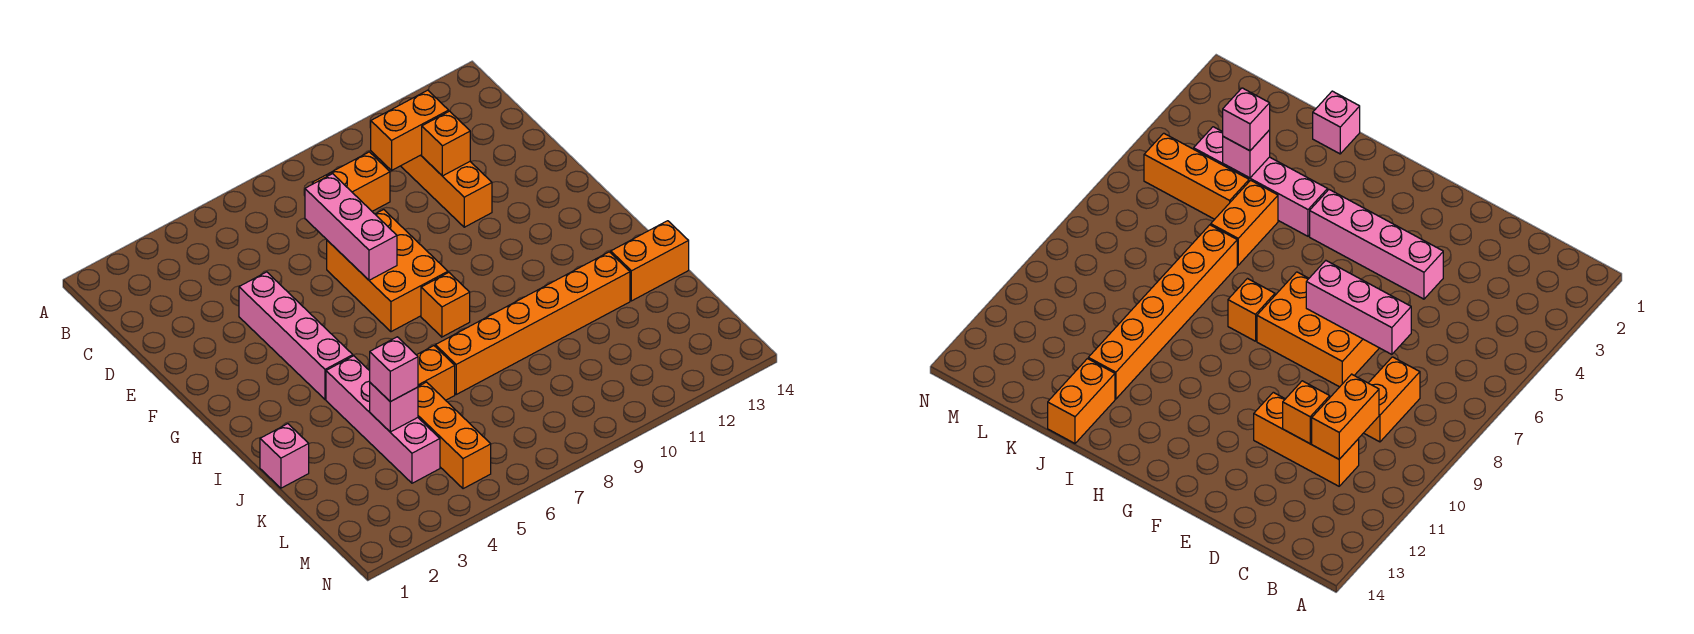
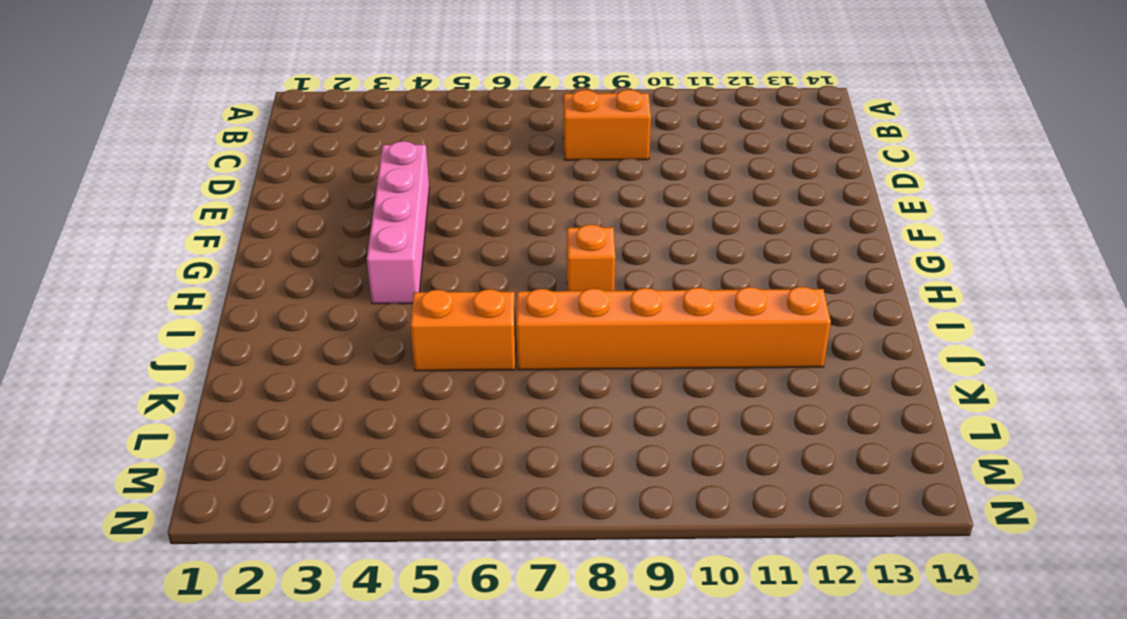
none -> orange 1x3 brick [401,155,492,227]
none -> orange 2x3 brick [327,210,448,332]
none -> pink 1x4 brick [326,356,440,483]

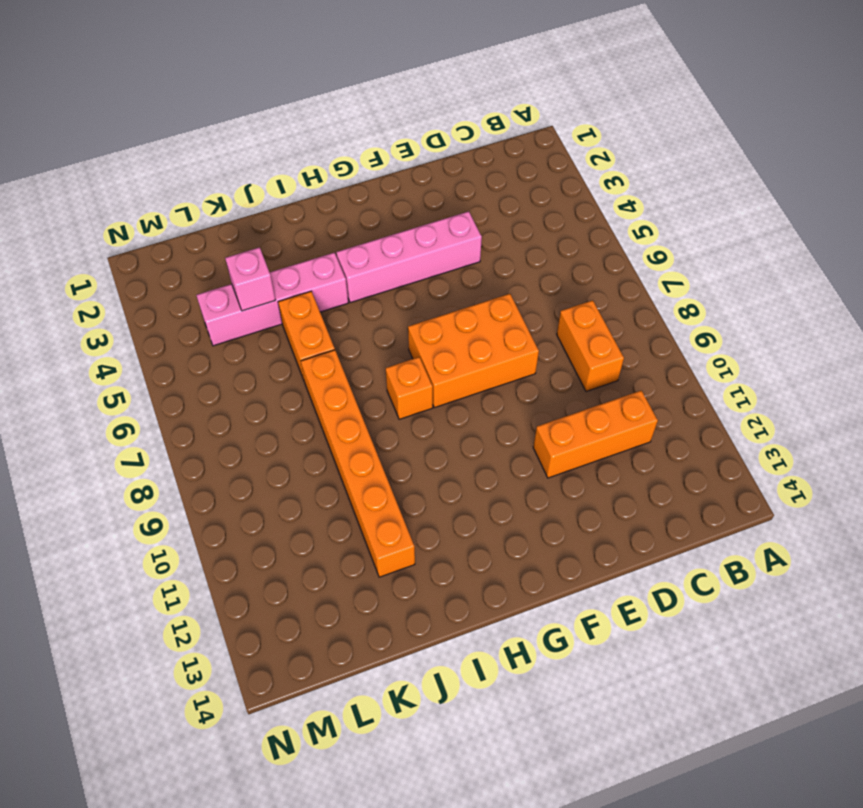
none -> pink 1x1 brick [260,424,309,488]
none -> orange 1x2 brick [611,221,689,301]
none -> orange 1x3 brick [418,382,491,489]

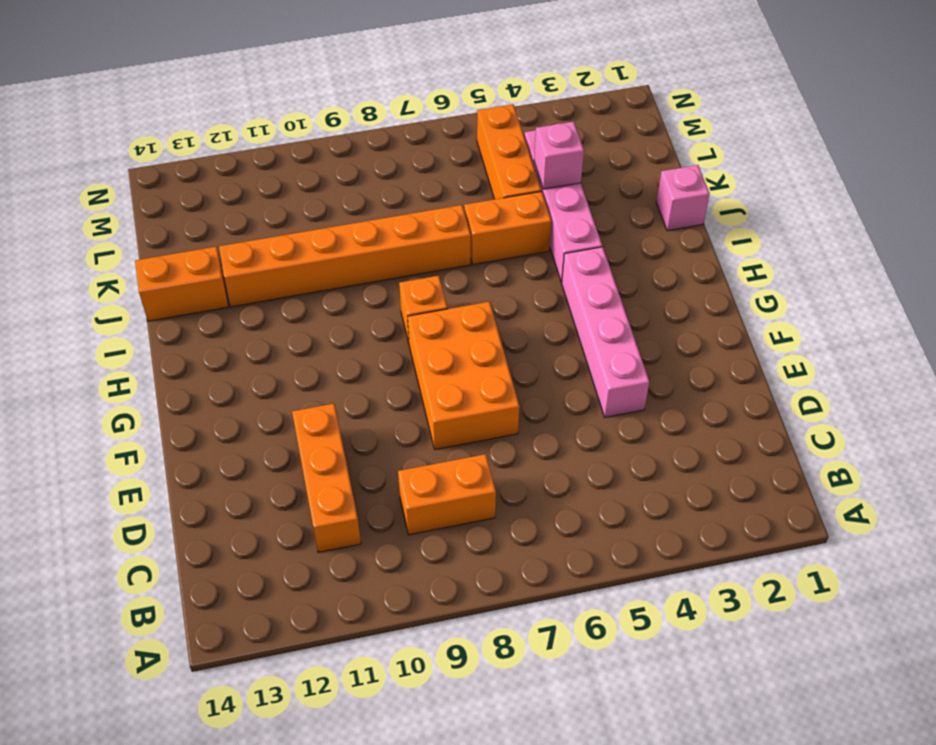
none -> orange 1x2 brick [371,90,449,170]
none -> pink 1x3 brick [305,174,397,280]
none -> orange 1x1 brick [422,111,470,176]

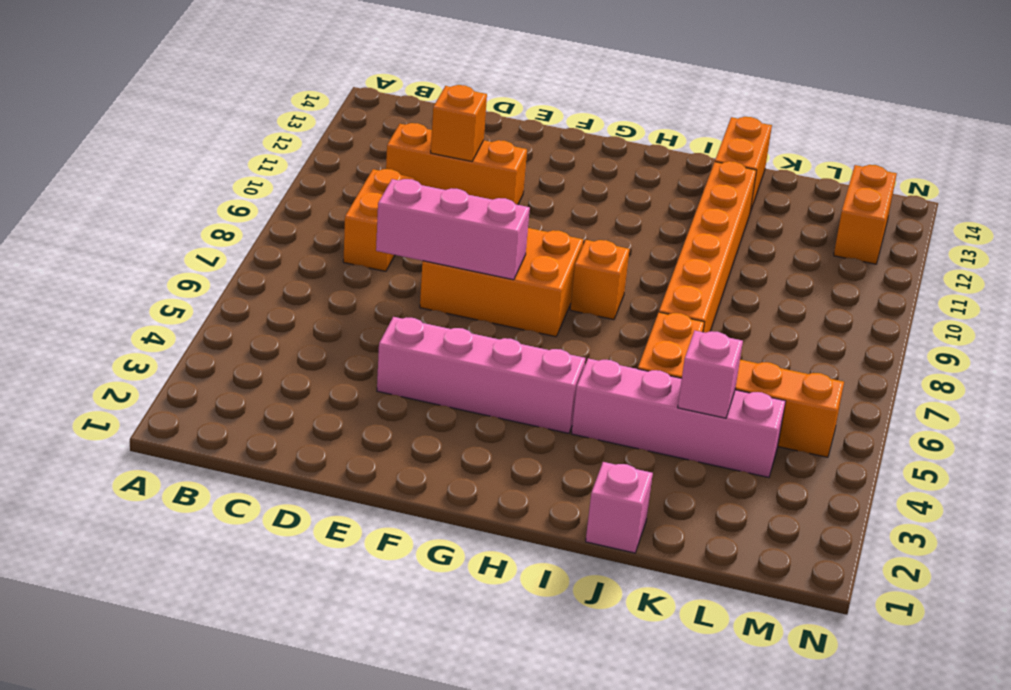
orange 1x2 brick [834,165,897,264] -> orange 1x2 brick moved to [371,90,449,170]
none -> pink 1x1 brick [370,337,418,402]

